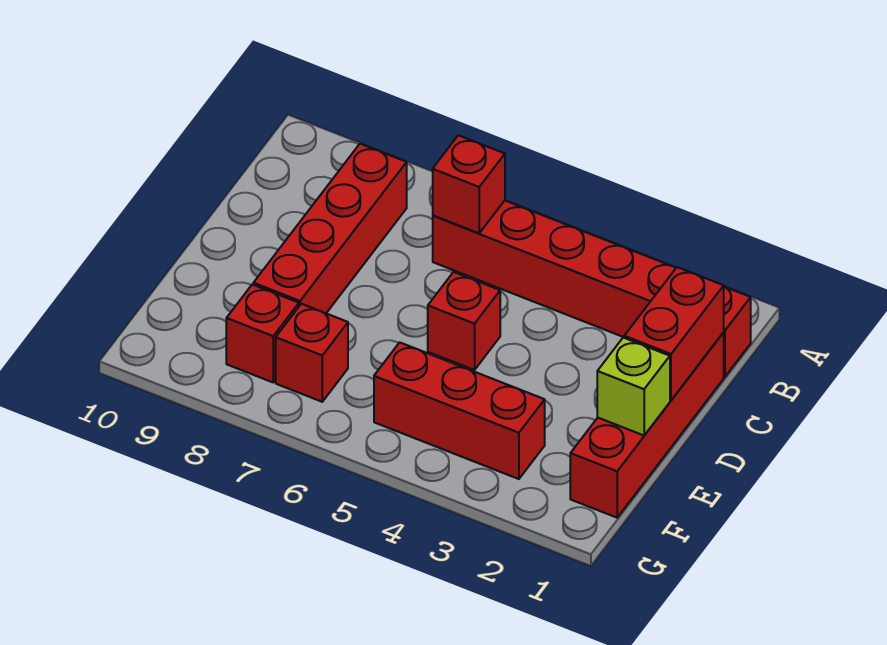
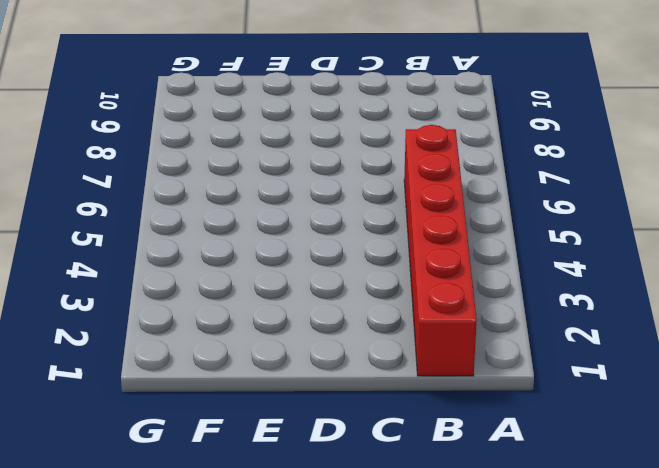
none -> red 1x4 brick [253,144,407,313]
none -> red 1x4 brick [570,332,724,518]

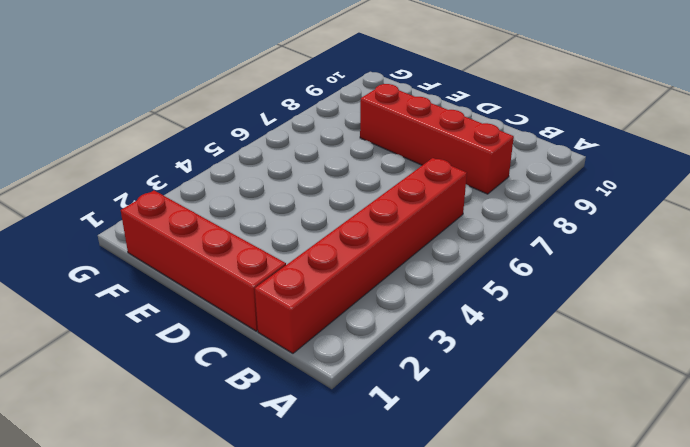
none -> red 1x1 brick [428,272,500,370]
none -> red 1x3 brick [374,342,545,479]

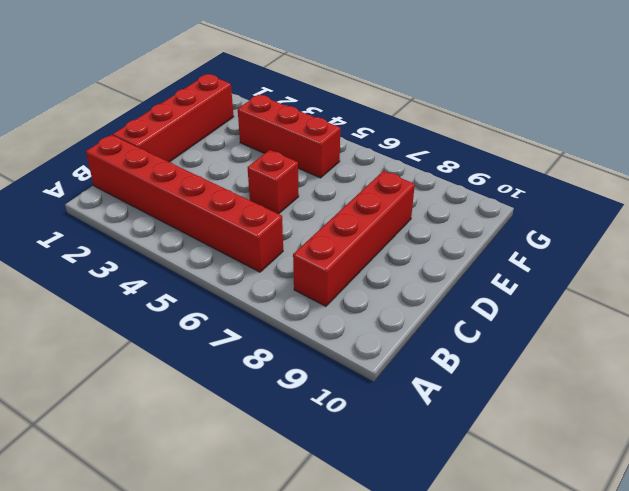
none -> red 1x1 brick [276,304,348,402]
none -> red 1x1 brick [226,285,299,382]

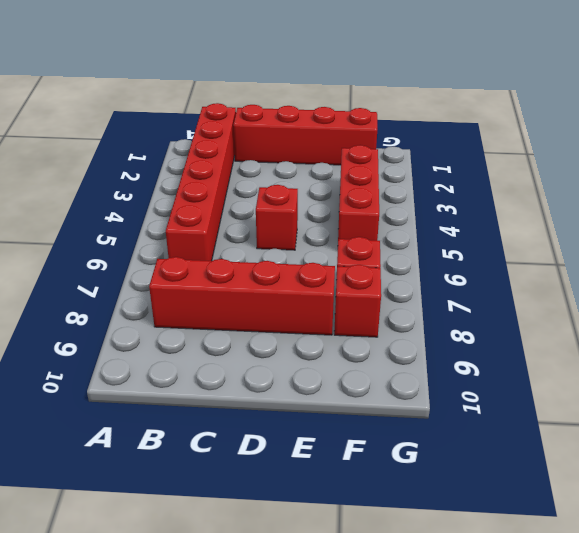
none -> red 1x1 brick [433,135,505,233]
none -> red 1x2 brick [624,267,724,400]

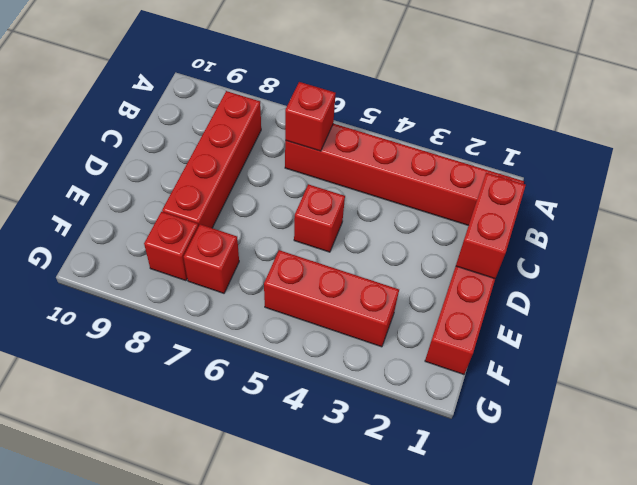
none -> lime 1x1 brick [597,338,670,435]

